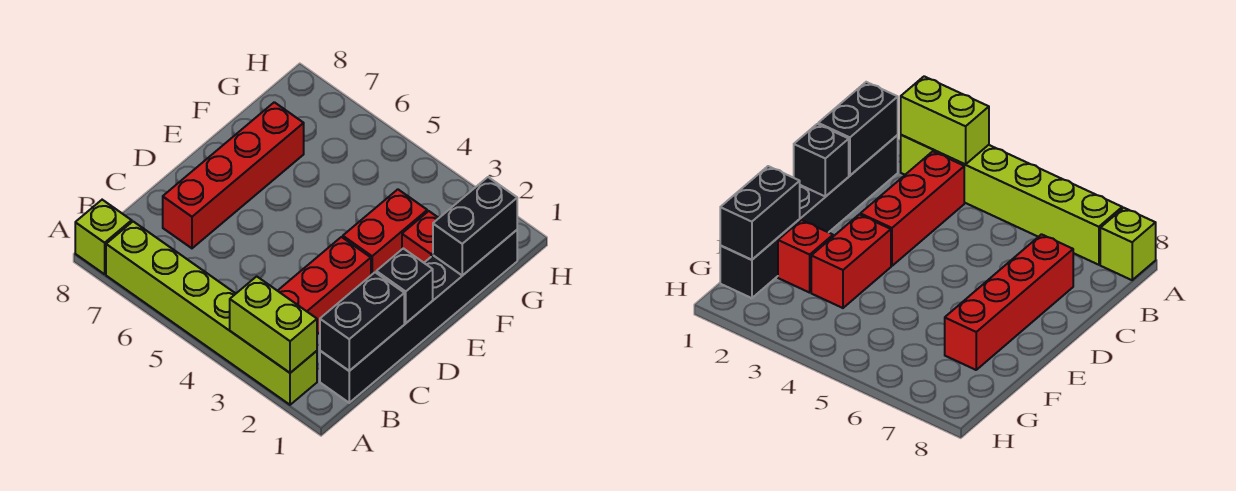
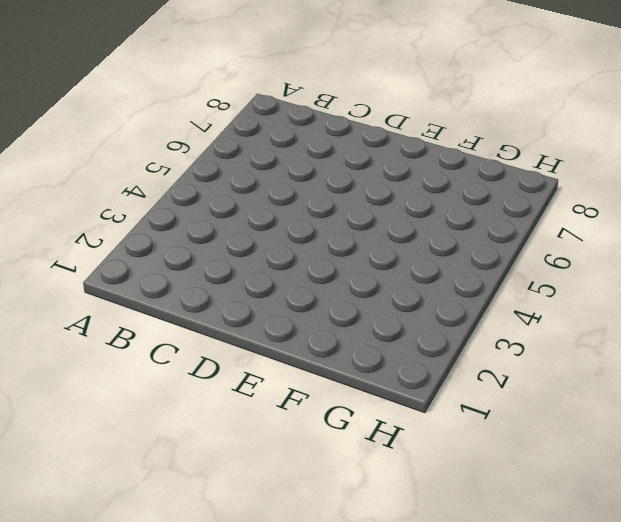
none -> lime 1x6 brick [106,222,317,405]
none -> lime 1x1 brick [75,200,132,274]

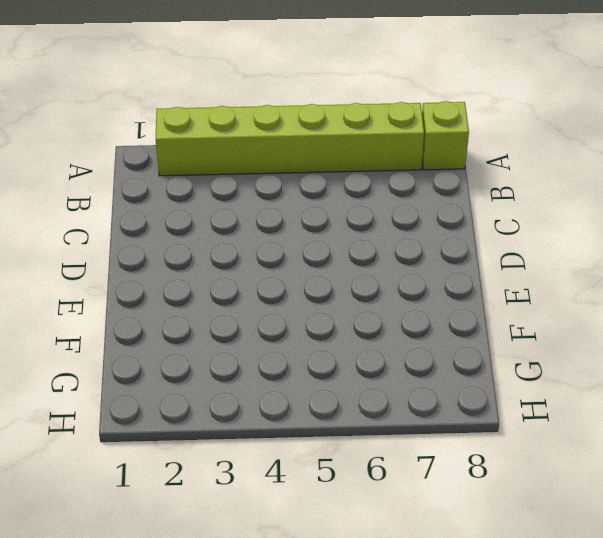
none -> black 1x6 brick [320,230,517,403]
none -> red 1x3 brick [278,237,371,334]

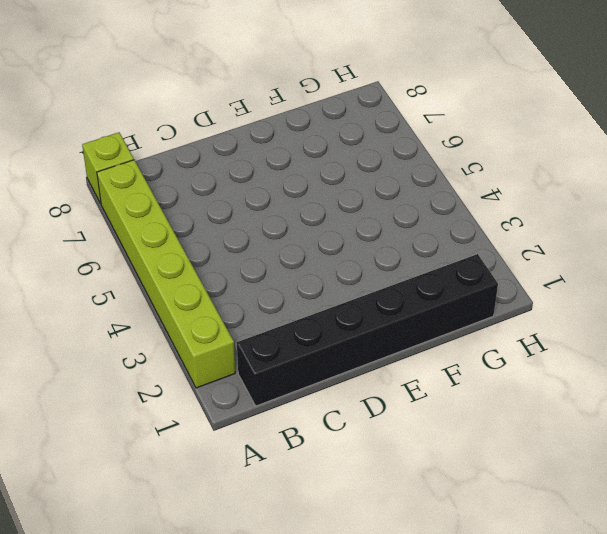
none -> red 1x3 brick [278,237,371,334]
none -> red 1x4 brick [163,102,304,248]

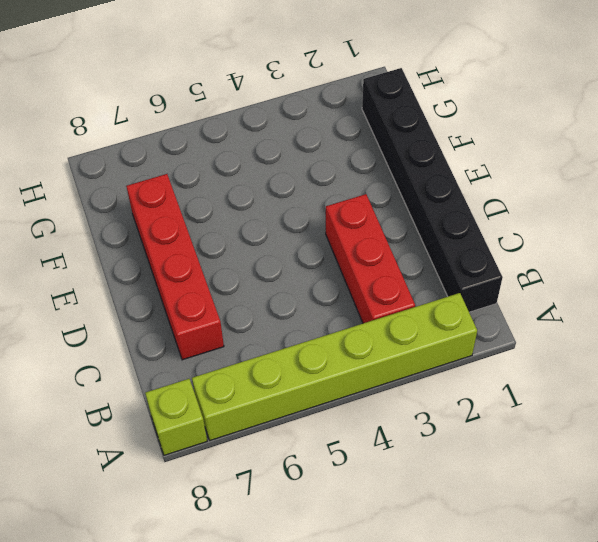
none -> red 1x2 brick [343,189,427,275]
none -> red 1x1 brick [402,211,439,263]

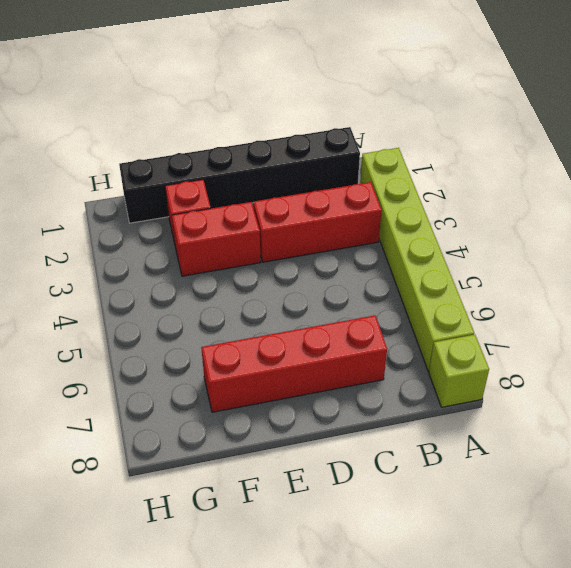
none -> lime 1x2 brick [230,276,317,373]
none -> black 1x2 brick [320,272,404,371]

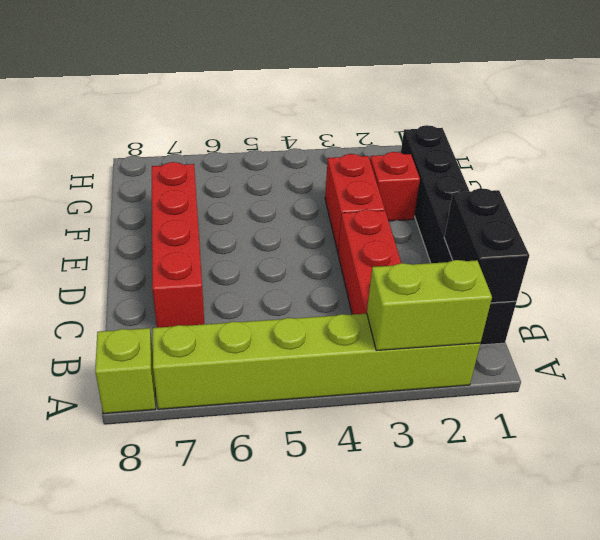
none -> black 1x1 brick [376,248,433,323]
none -> black 1x2 brick [433,177,517,276]

